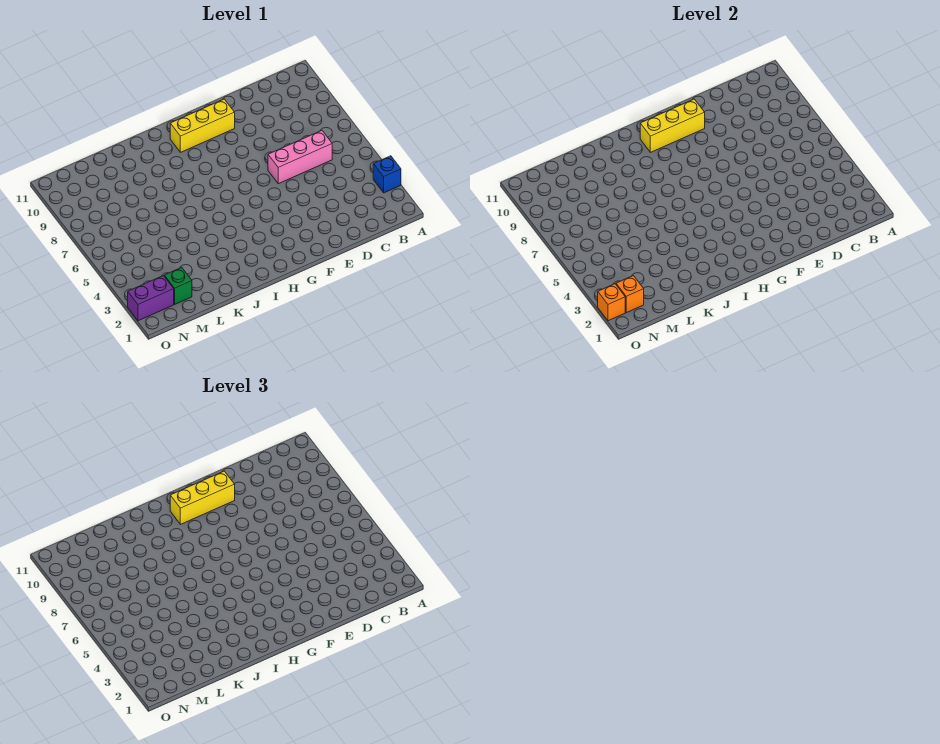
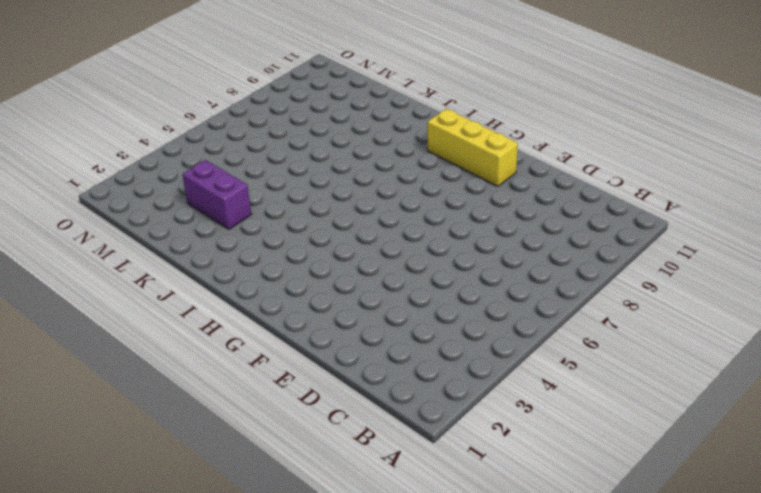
purple 1x2 brick [182,160,251,229] -> purple 1x2 brick moved to [128,276,174,321]
none -> blue 1x1 brick [373,156,401,193]
none -> pink 1x3 brick [268,131,332,184]

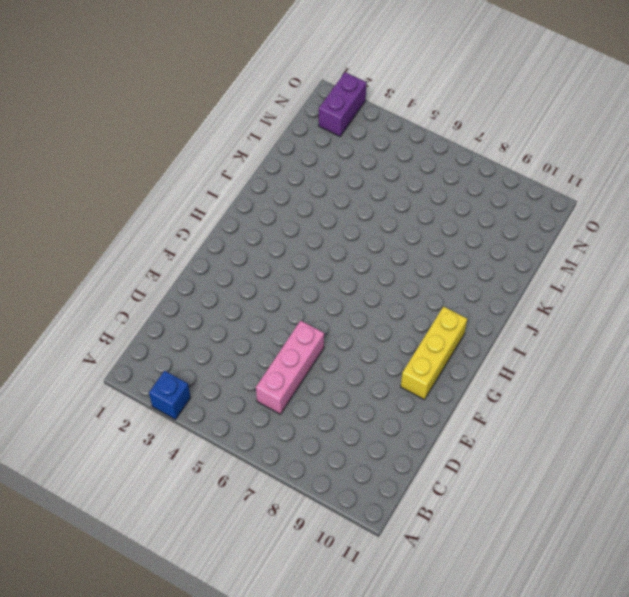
none -> green 1x1 brick [164,267,192,304]
none -> yellow 1x3 brick [640,99,705,152]

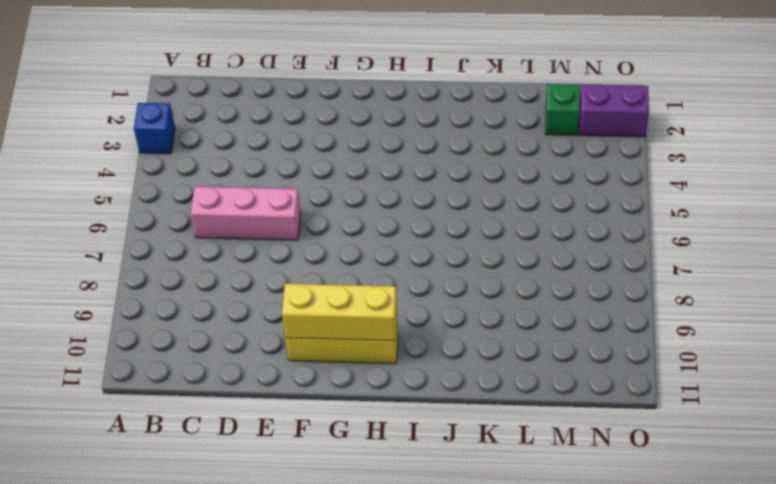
none -> orange 1x1 brick [616,276,644,313]
none -> orange 1x1 brick [598,284,625,321]

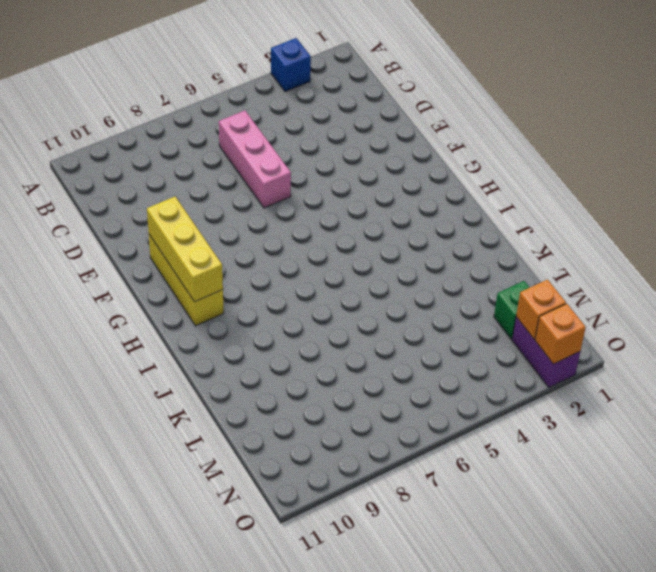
none -> yellow 1x3 brick [170,471,235,524]

